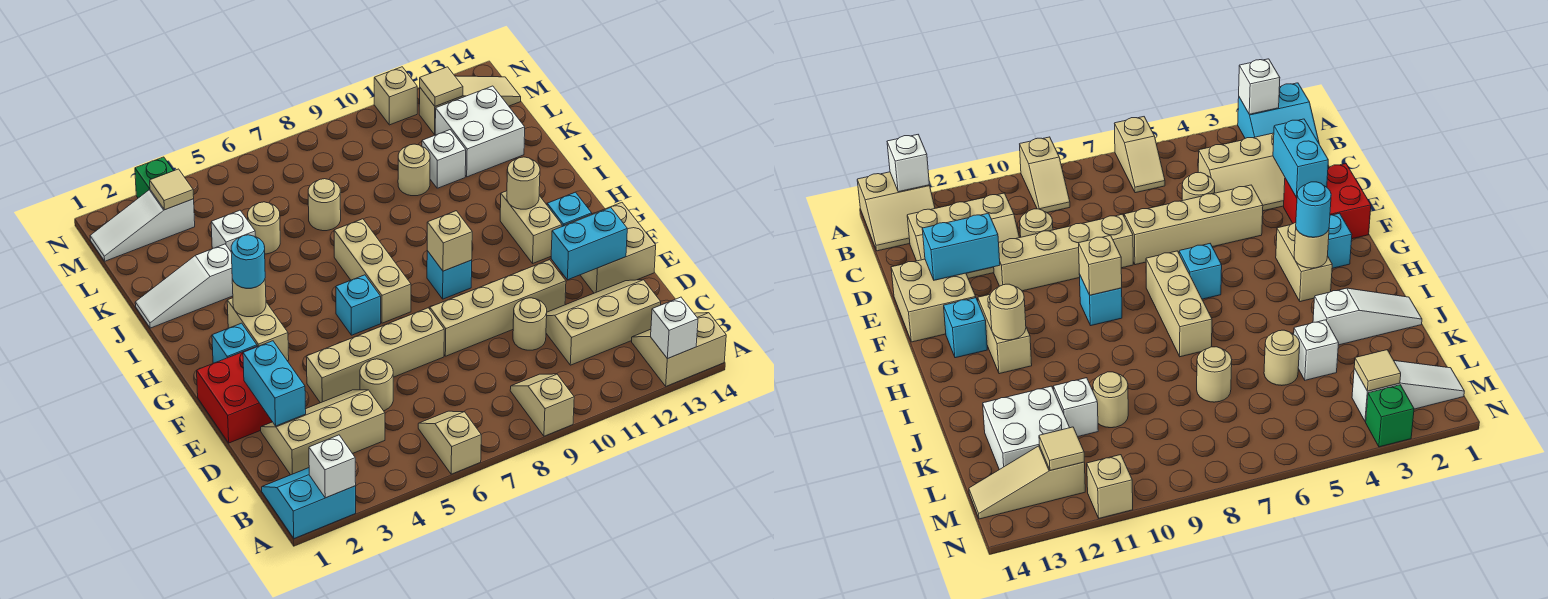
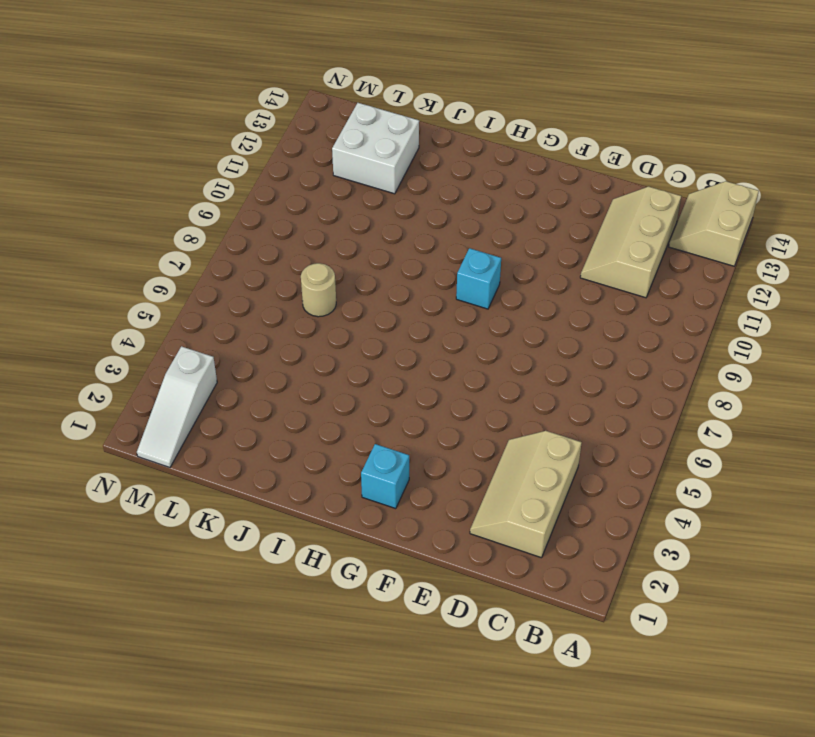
none -> cyan 2x2 slope [262,468,356,539]
none -> tan 1x2 slope [418,411,481,474]
none -> tan 1x2 slope [510,374,574,436]
none -> tan 1x1 round brick [360,359,393,411]

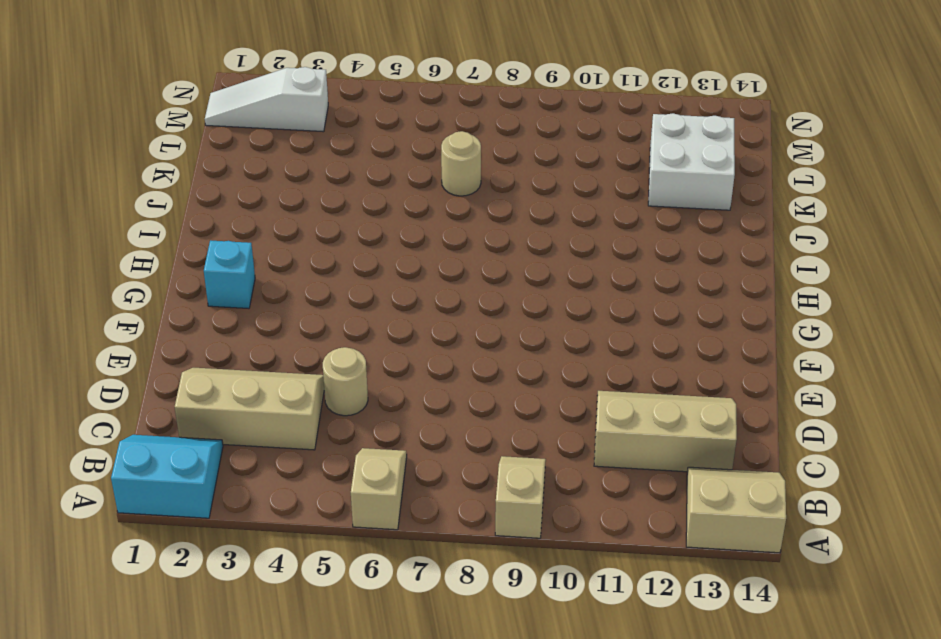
none -> tan 1x1 round brick [513,298,547,350]
none -> red 2x2 brick [197,346,272,443]
none -> tan 1x4 brick [306,308,444,403]
none -> tan 1x4 brick [430,260,566,356]

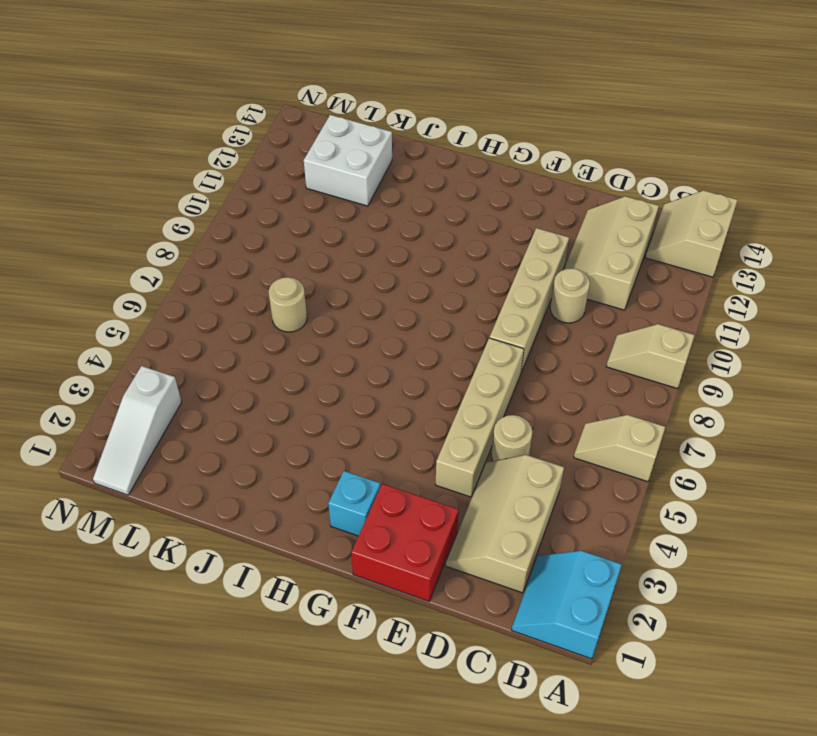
none -> tan 2x2 brick [564,203,656,293]
none -> tan 1x2 brick [227,298,289,361]
none -> cyan 1x1 brick [336,275,381,335]
none -> tan 1x3 brick [334,219,411,323]

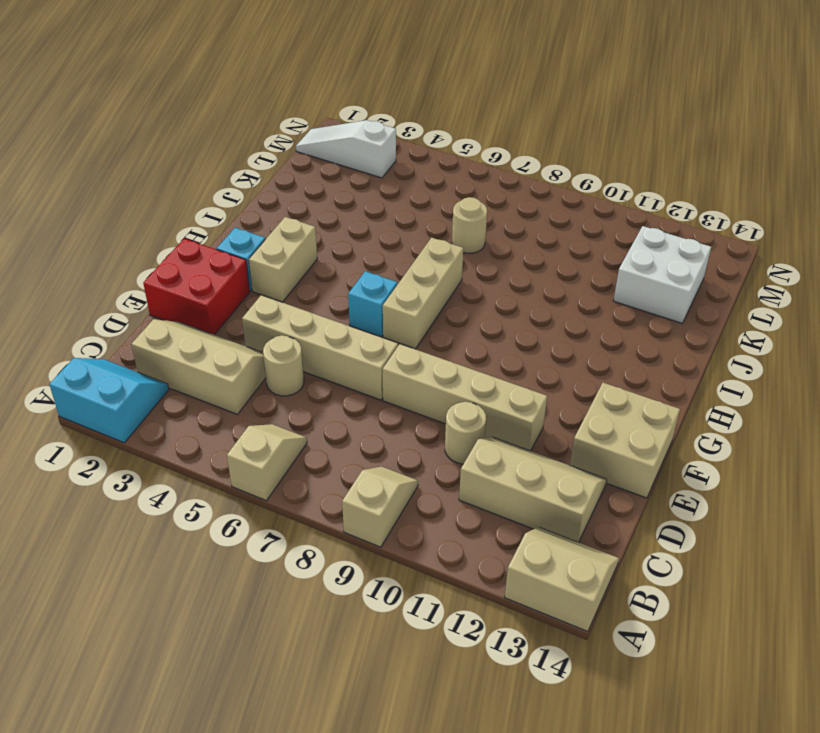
none -> cyan 1x1 brick [427,251,472,299]
none -> tan 1x2 brick [500,191,562,263]
none -> cyan 1x1 brick [547,192,592,227]
none -> white 1x3 slope [135,244,233,328]

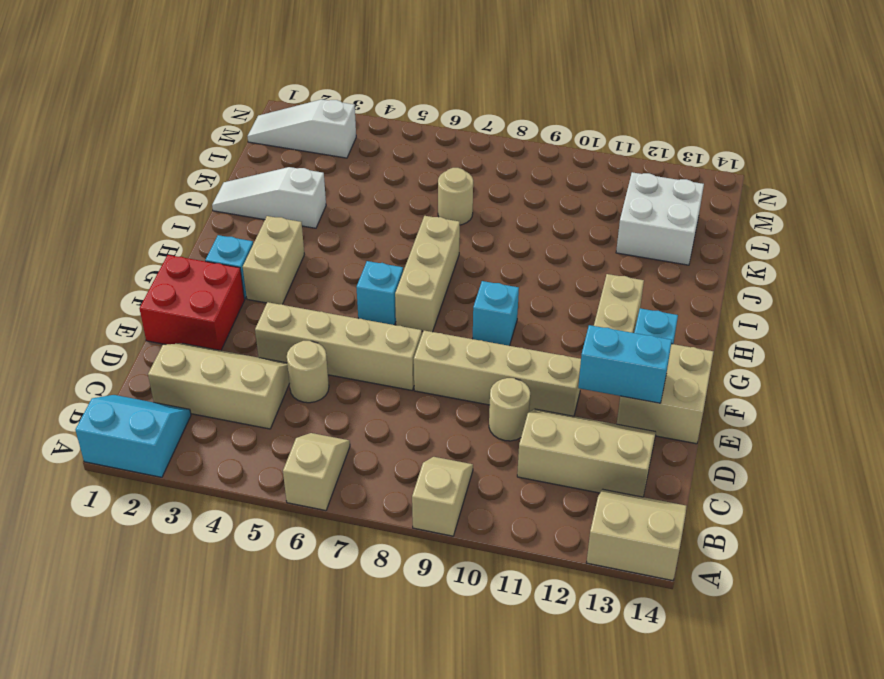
none -> white 1x1 brick [211,210,255,251]
none -> tan 1x1 round brick [248,202,280,254]
none -> tan 1x1 round brick [398,144,430,196]
none -> white 1x1 brick [422,130,466,188]

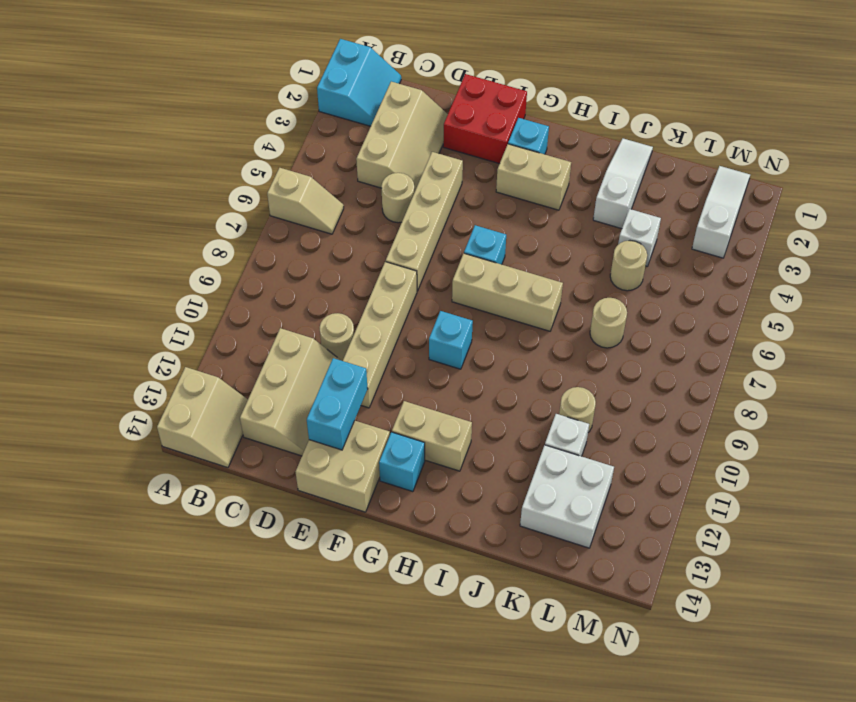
none -> tan 1x2 slope [510,374,574,436]
none -> tan 1x3 slope [419,76,521,134]
none -> green 1x1 brick [135,157,173,198]
none -> tan 1x1 brick [374,67,417,125]

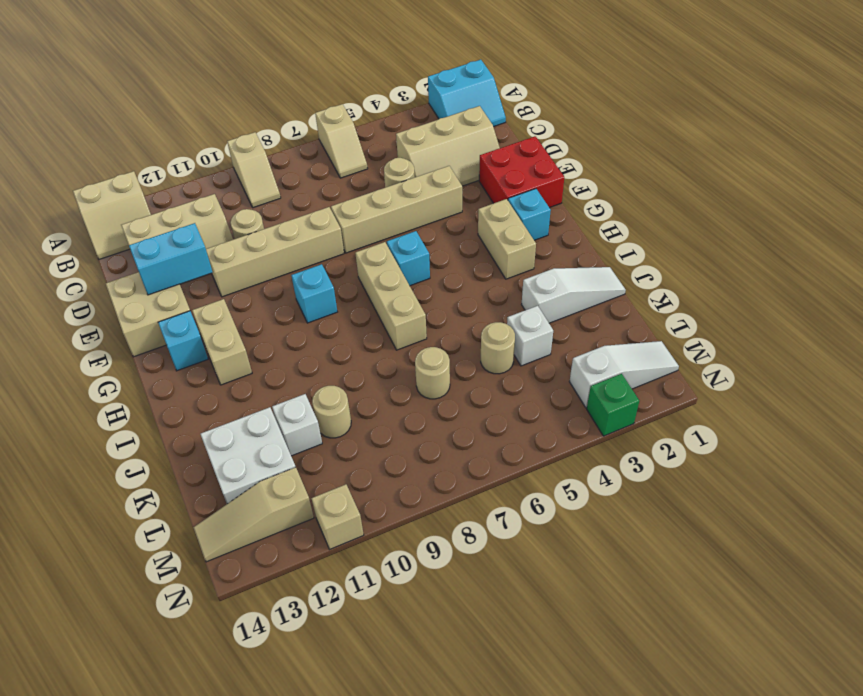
none -> white 1x1 brick [309,435,356,498]
none -> white 1x1 brick [650,297,698,359]
none -> cyan 1x2 brick [243,341,306,426]
none -> tan 1x1 brick [427,211,472,271]

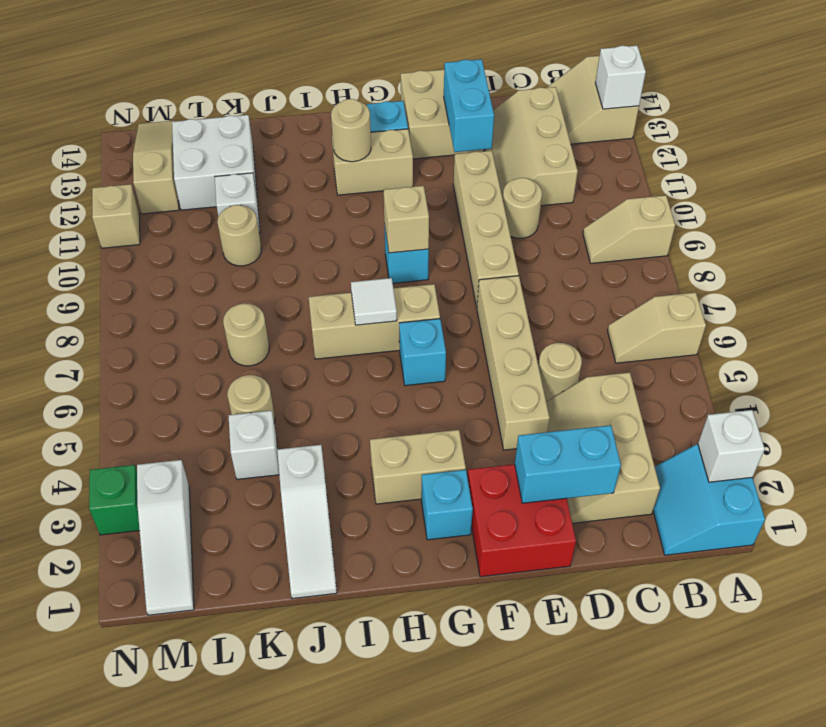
white 1x1 tile [351,278,397,325] -> none
none -> tan 1x1 round brick [232,279,266,317]
none -> tan 1x1 tile [150,169,194,210]
none -> tan 1x1 tile [420,67,463,106]
none -> cyan 1x1 round brick [231,235,265,288]

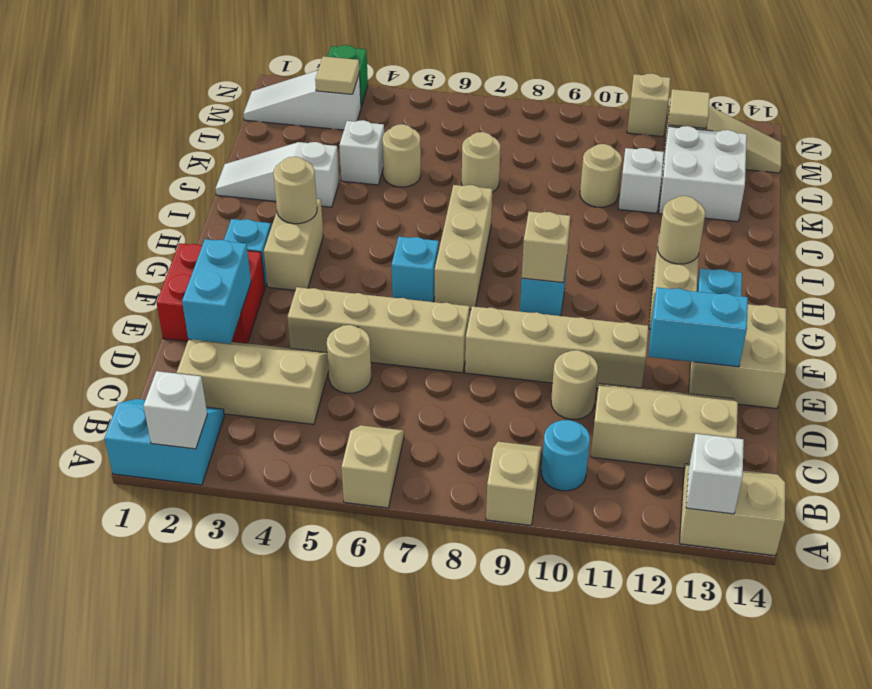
cyan 1x1 round brick [541,420,590,491] -> cyan 1x1 round brick moved to [231,235,265,288]

